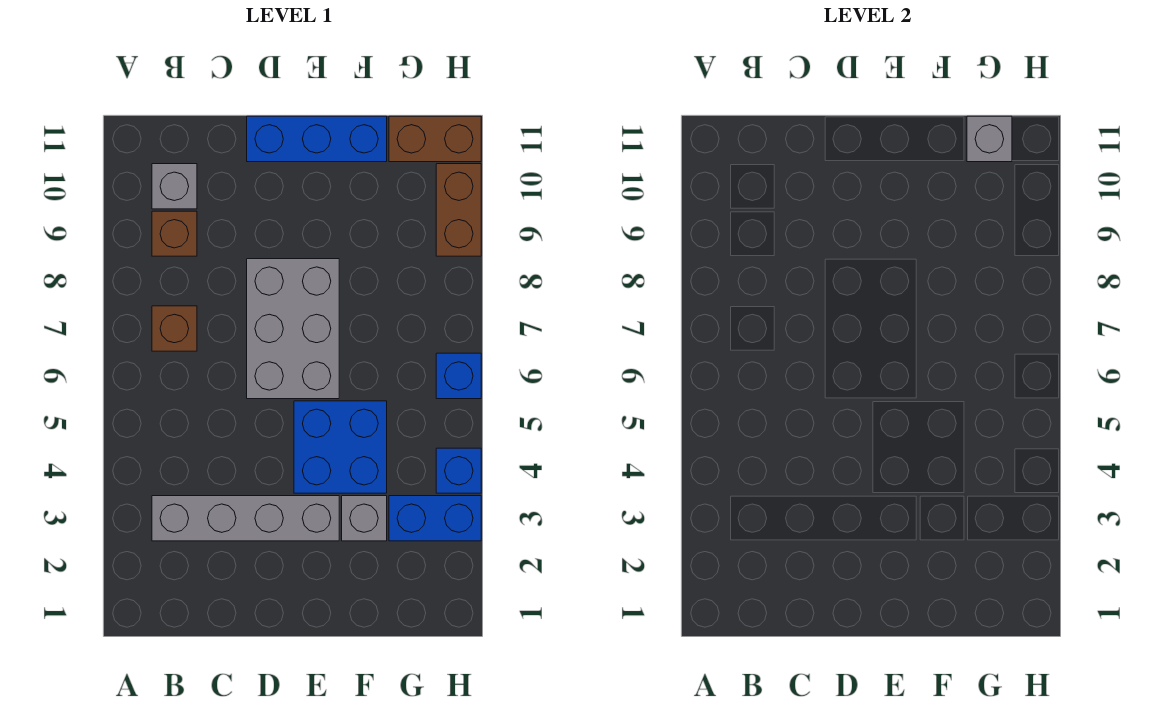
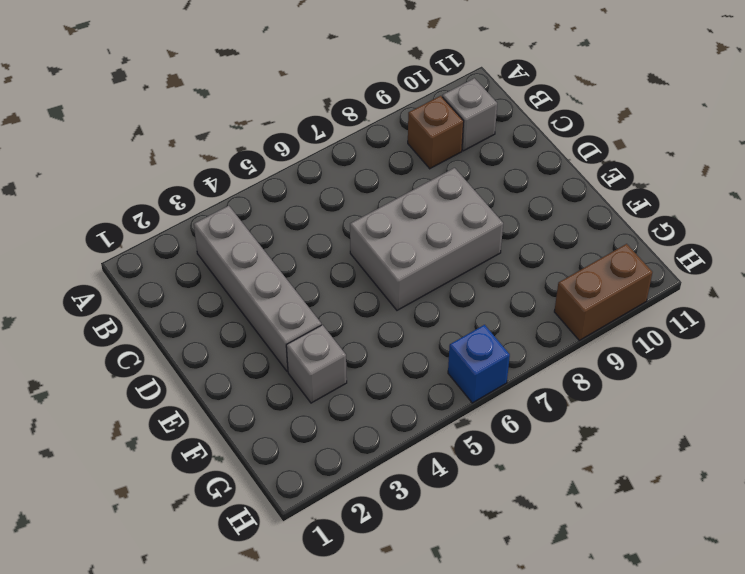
none -> brown 1x1 brick [152,306,197,351]
none -> blue 1x3 brick [247,116,387,162]
none -> blue 2x2 brick [294,401,387,493]

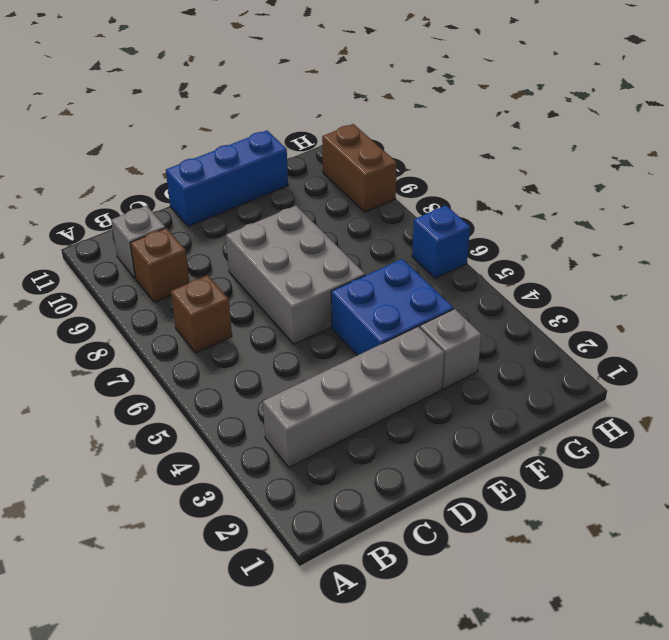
none -> blue 1x2 brick [389,496,481,541]
none -> brown 1x2 brick [389,116,481,162]
none -> blue 1x1 brick [436,448,481,493]

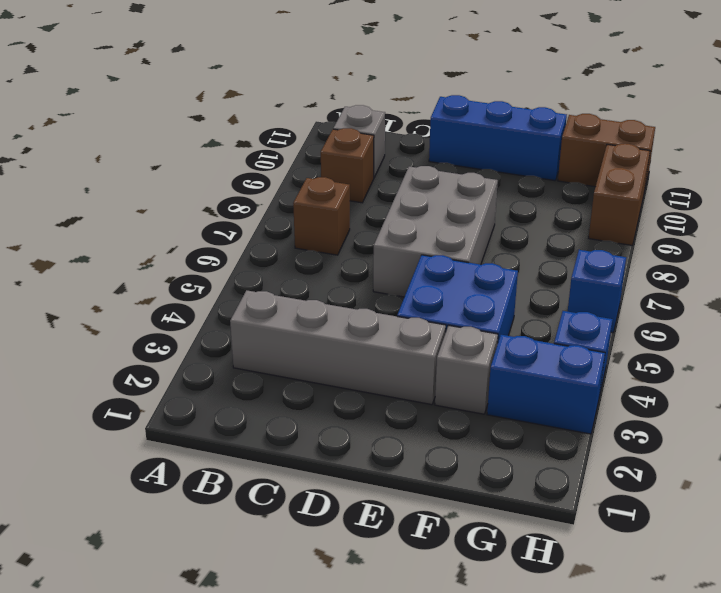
none -> grey 1x1 brick [967,116,1012,162]

